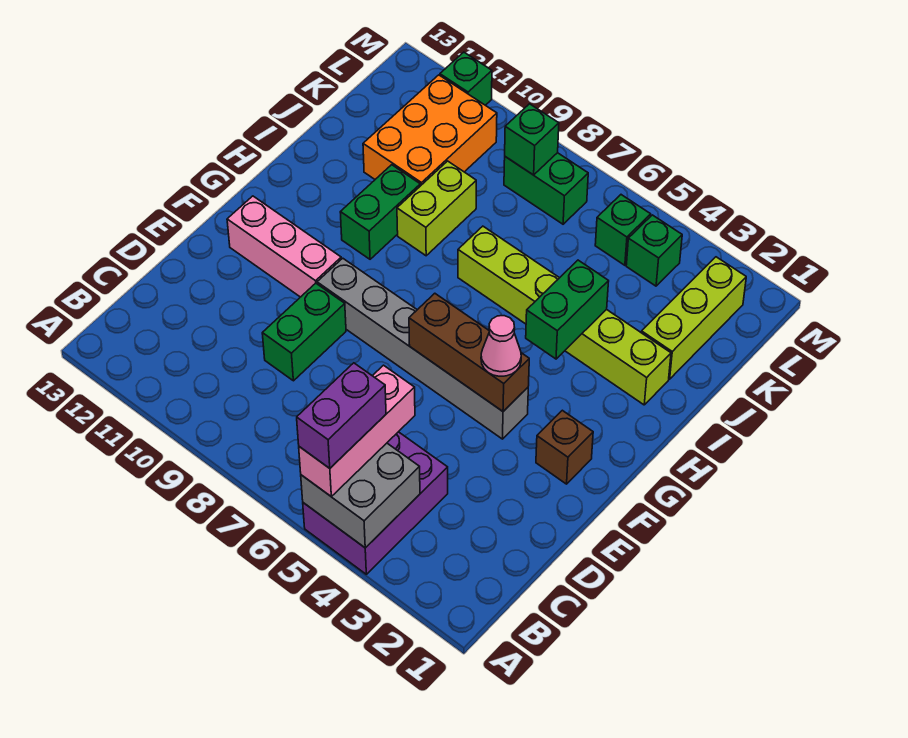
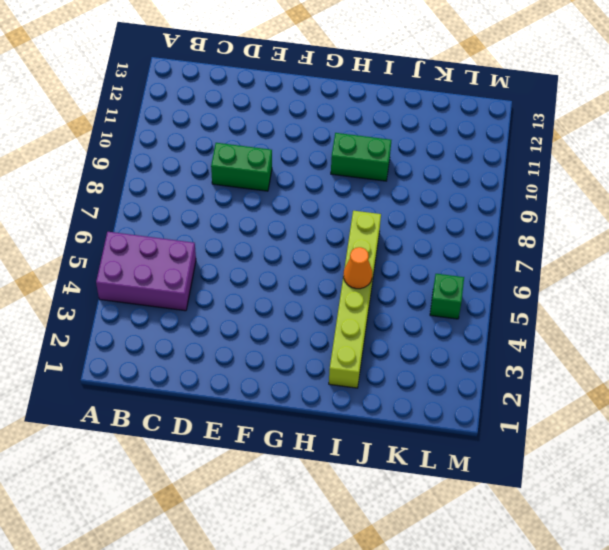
orange 1x1 cone [344,247,372,289] -> none
none -> brown 1x1 brick [536,410,593,484]
none -> grey 1x6 brick [317,258,528,439]
none -> pink 1x3 brick [227,196,341,297]

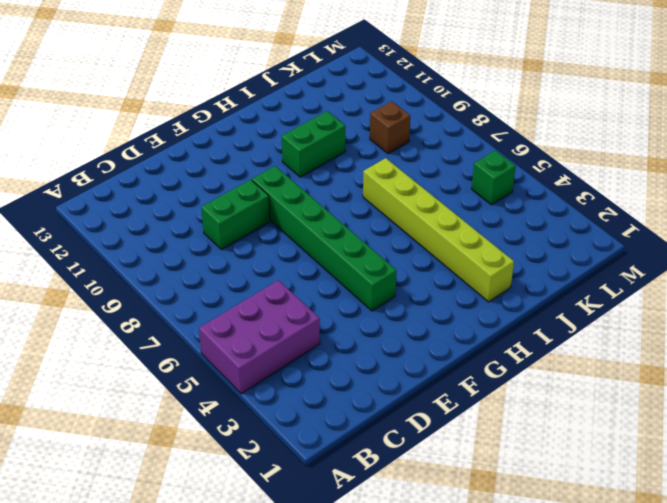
green 1x6 brick [252,166,397,311] -> grey 1x6 brick [317,258,528,439]
brown 1x1 brick [370,101,410,154] -> brown 1x1 brick moved to [536,410,593,484]
none -> pink 1x3 brick [227,196,341,297]
none -> lime 1x2 brick [397,161,476,256]
none -> lime 1x3 brick [641,257,746,379]

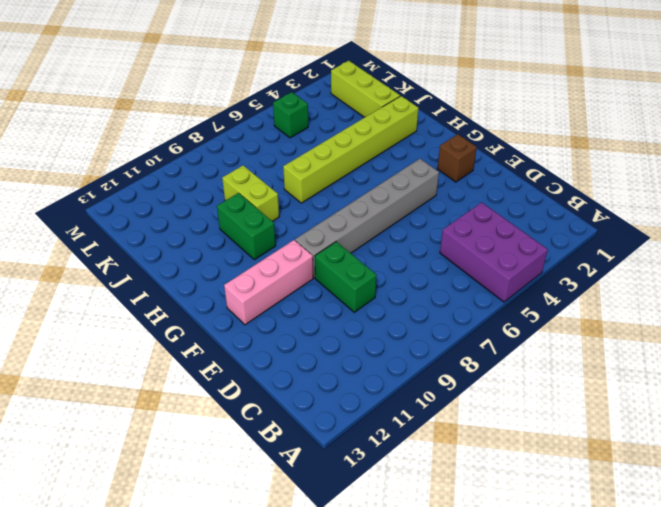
none -> orange 2x3 brick [363,75,497,186]
none -> green 1x1 brick [626,215,682,286]
none -> green 1x2 brick [504,153,588,224]

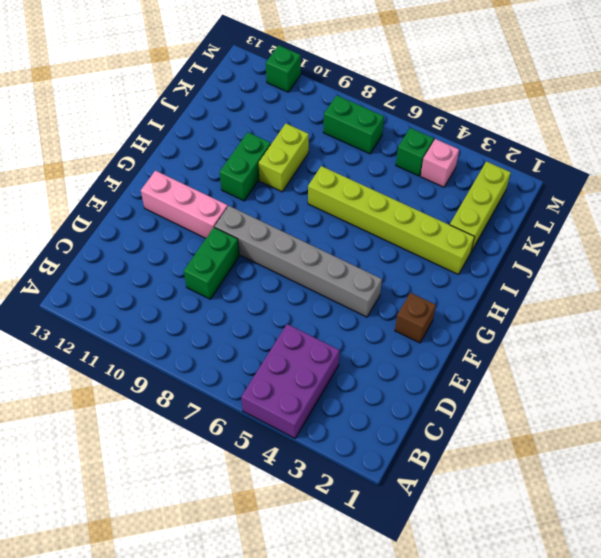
pink 1x1 brick [421,139,459,187] -> green 1x1 brick [626,215,682,286]
none -> orange 2x3 brick [363,75,497,186]
none -> grey 2x2 brick [301,443,420,548]
none -> brown 1x3 brick [409,293,529,411]

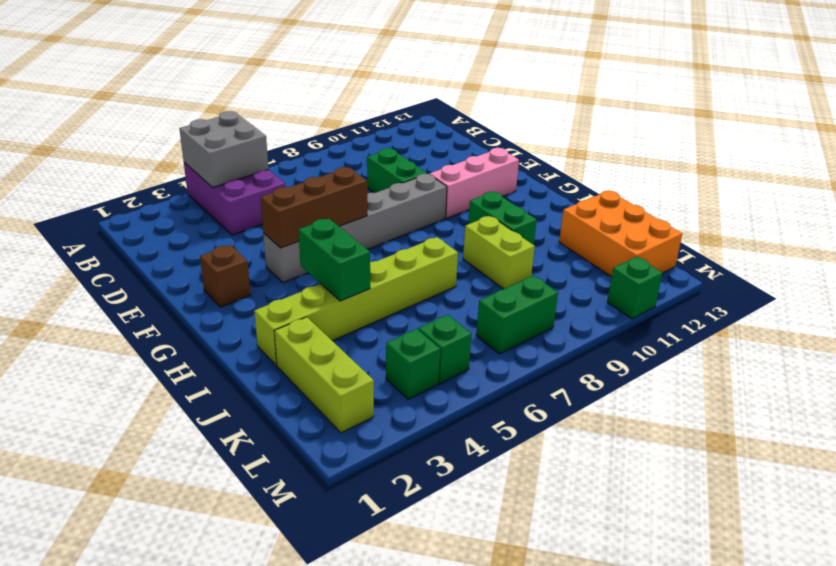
orange 2x3 brick [559,191,682,277] -> orange 2x3 brick moved to [363,75,497,186]
none -> green 1x1 brick [505,104,559,175]
none -> pink 1x3 brick [299,365,415,496]
none -> pink 1x1 cone [481,316,521,376]

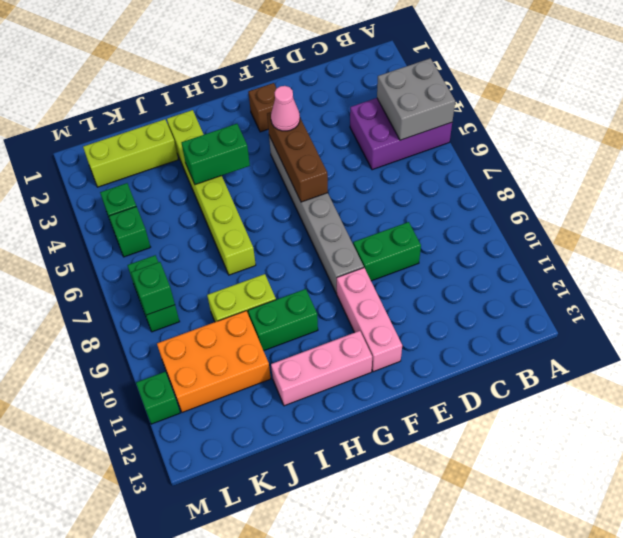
pink 1x3 brick [271,331,372,406] -> pink 1x3 brick moved to [299,365,415,496]
none -> purple 1x2 brick [297,363,386,468]

